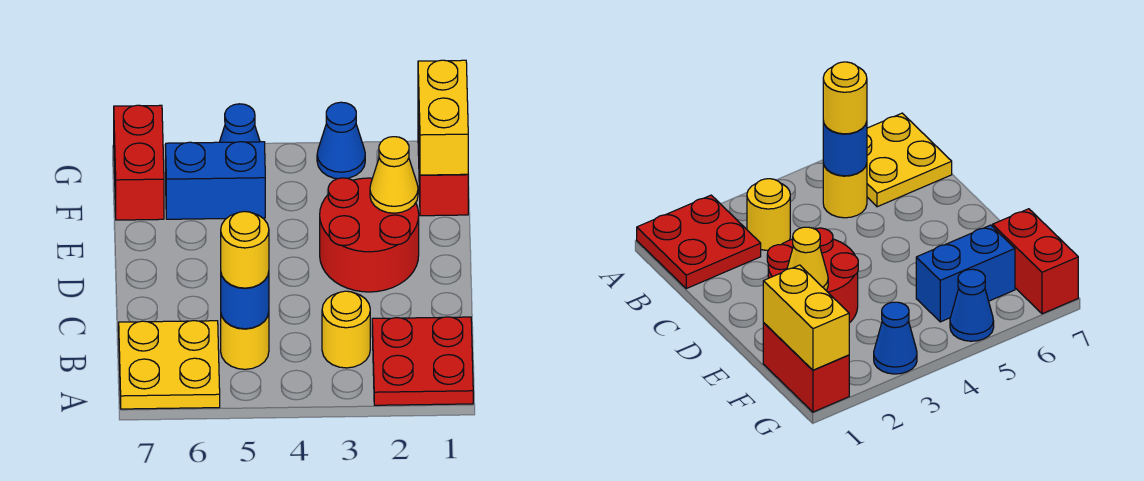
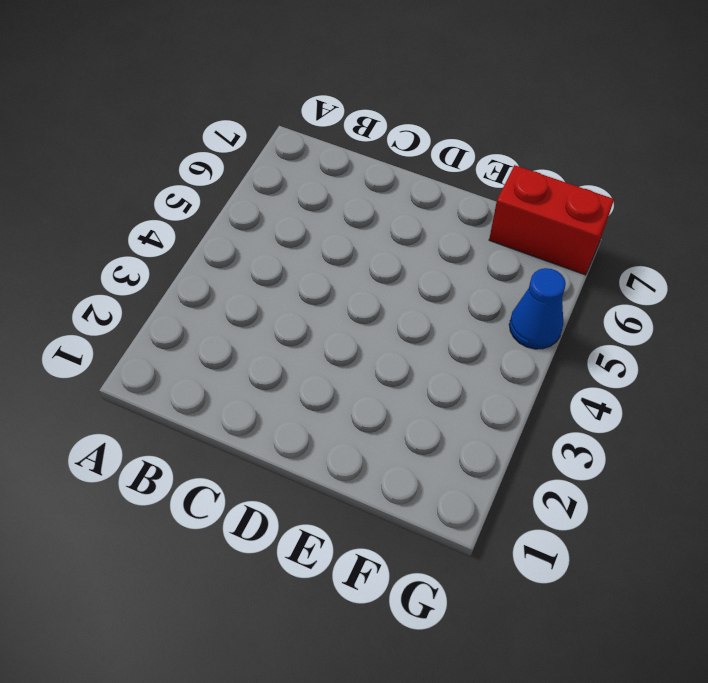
none -> red 2x2 plate [372,317,473,405]
none -> yellow 2x2 plate [119,321,220,409]
none -> yellow 1x1 round brick [322,291,370,368]

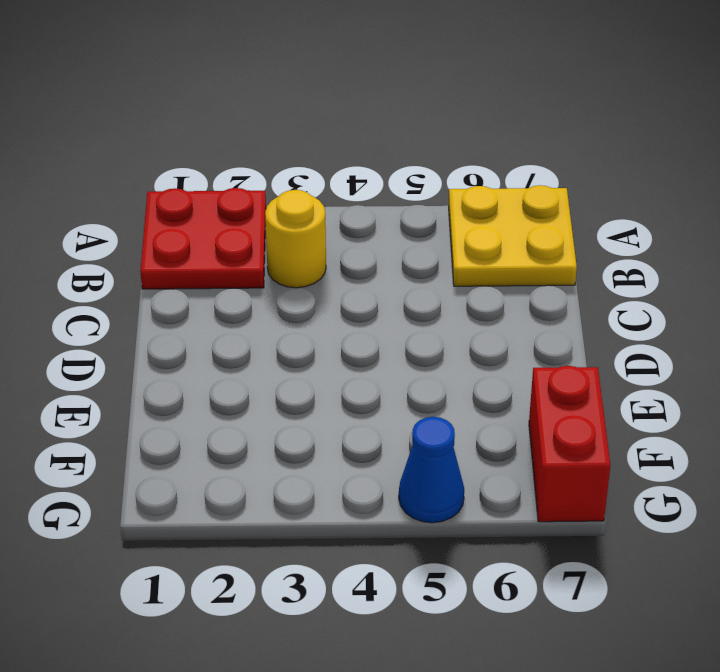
none -> yellow 1x1 round brick [221,313,269,369]
none -> red 2x2 round brick [320,178,419,292]
none -> red 1x2 brick [418,115,468,216]

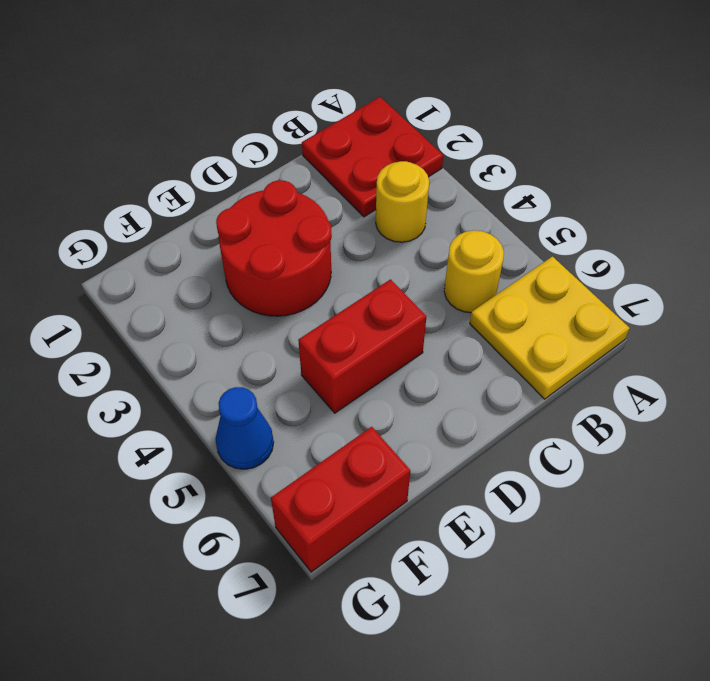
red 1x2 brick [298,279,426,413] -> red 1x2 brick moved to [418,115,468,216]
none -> blue 1x2 brick [166,142,265,219]
none -> blue 1x1 cone [317,102,365,179]
none -> blue 1x1 round brick [221,272,269,329]

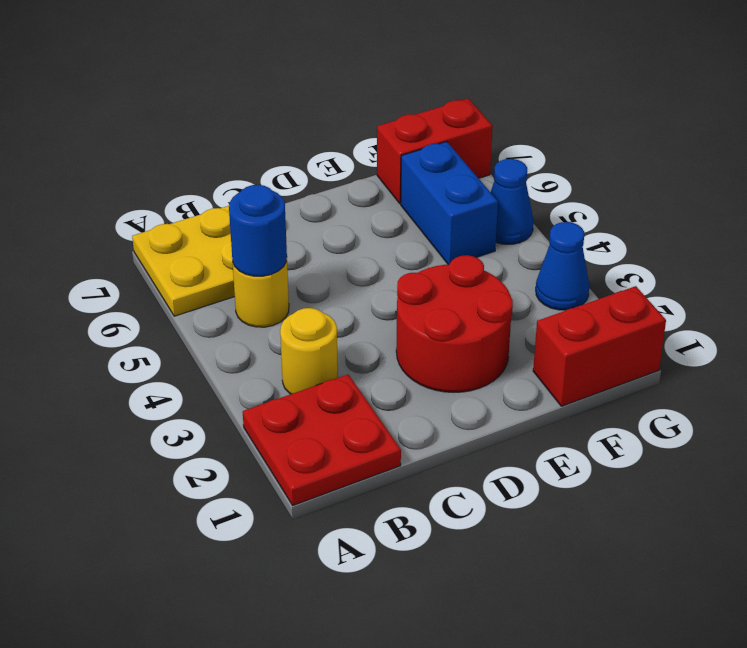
none -> yellow 1x1 cone [370,137,418,213]
none -> yellow 1x2 brick [418,60,468,175]
none -> yellow 1x1 round brick [221,211,269,288]

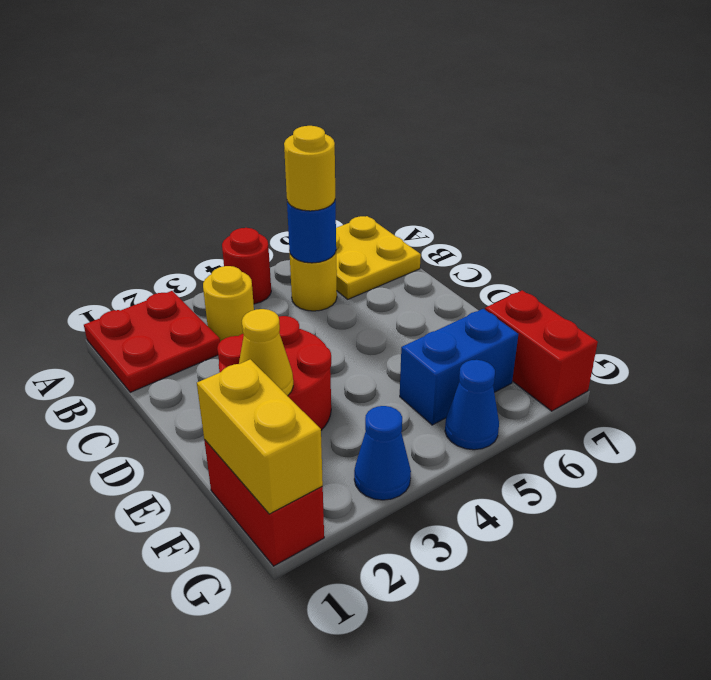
red 1x1 round brick [222,228,271,304] -> none

